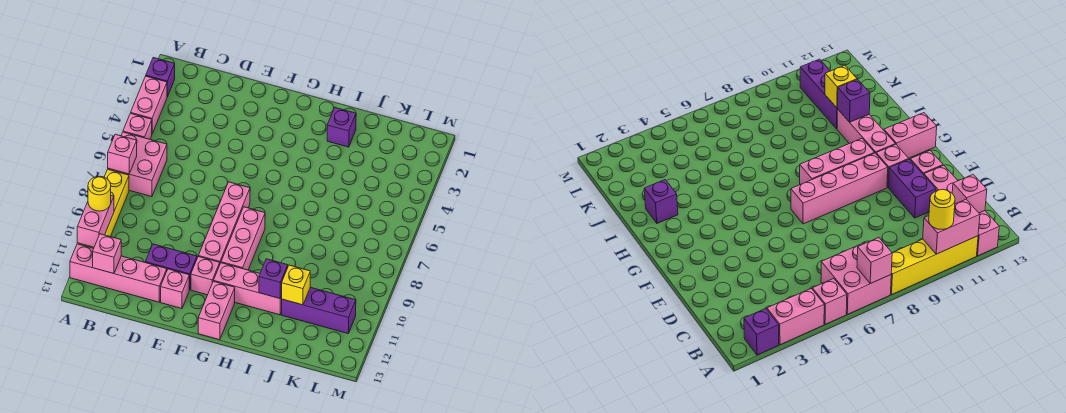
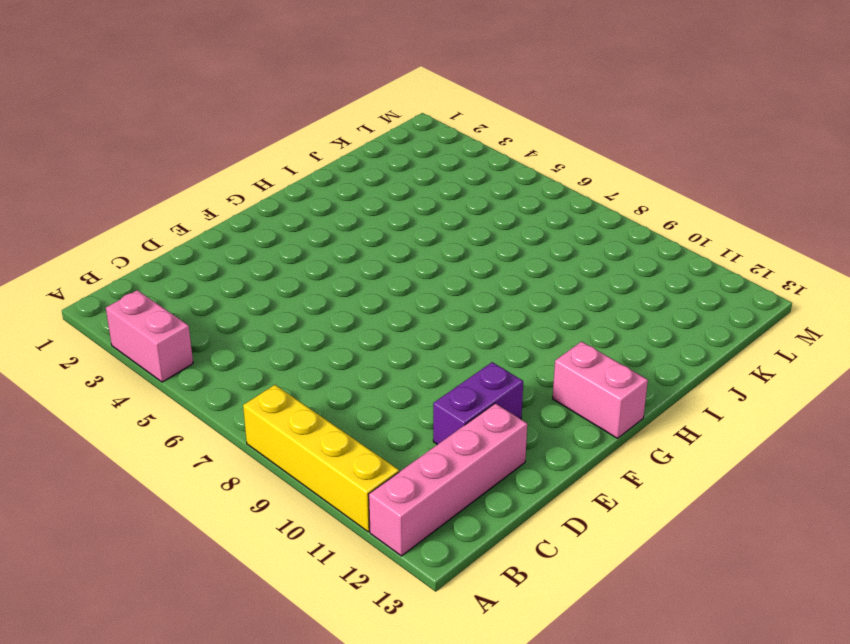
none -> purple 1x1 brick [146,58,175,97]
none -> pink 1x1 brick [123,113,152,139]
none -> pink 2x2 brick [108,132,167,197]

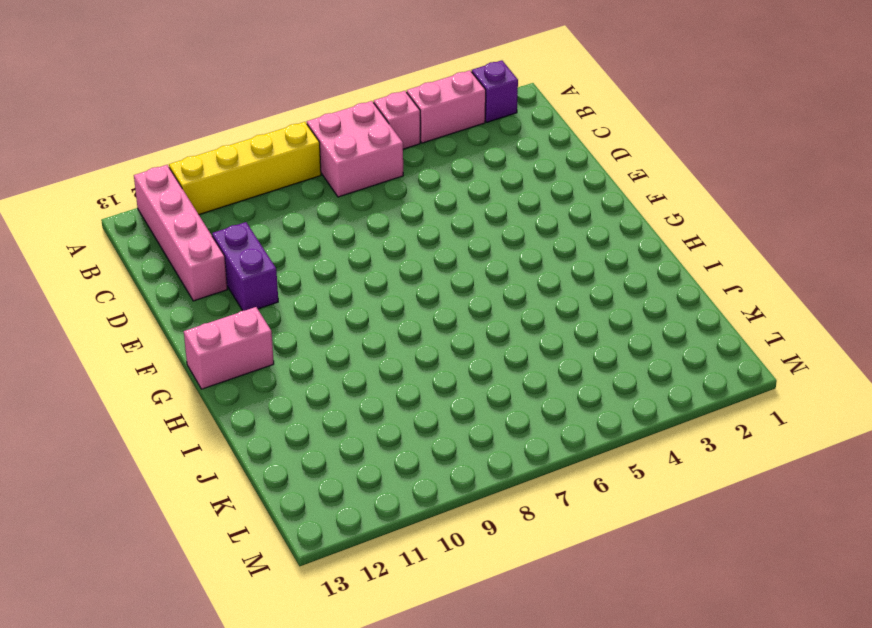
none -> pink 1x1 brick [161,269,189,309]
none -> pink 1x4 brick [198,182,250,263]
none -> pink 1x1 brick [191,257,220,295]

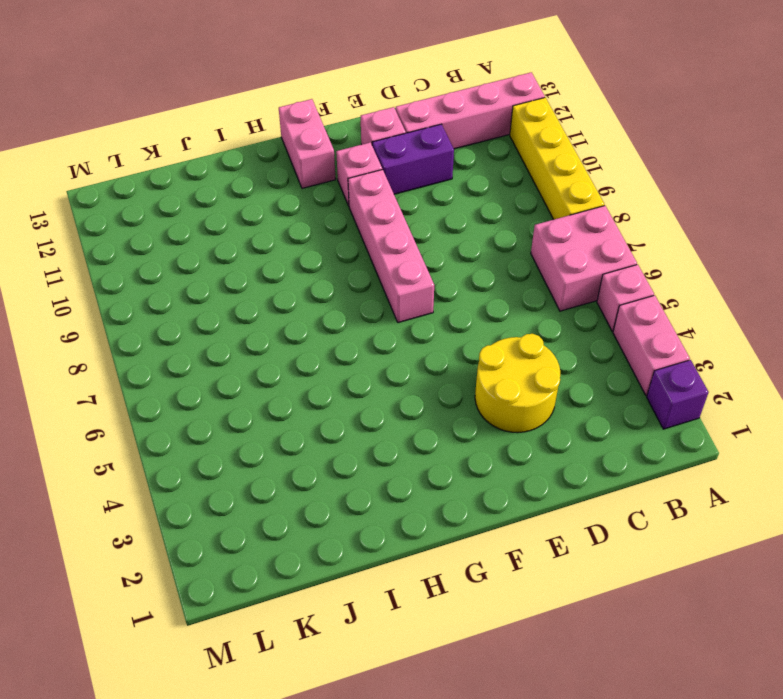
yellow 2x2 round brick [475,334,560,433] -> none
none -> pink 1x3 brick [221,207,265,270]
none -> pink 1x3 brick [214,263,282,315]
none -> purple 1x1 brick [327,108,356,147]

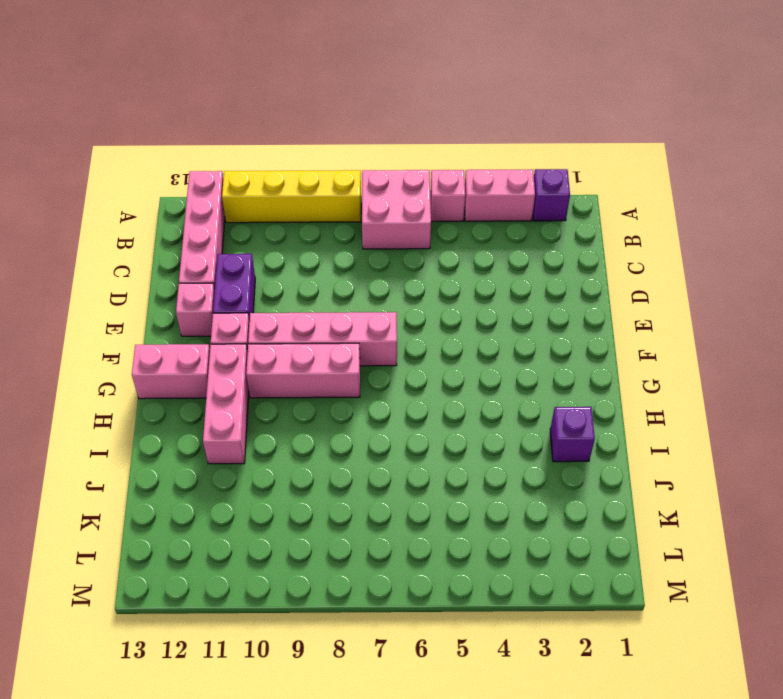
none -> purple 1x3 brick [282,287,356,333]
none -> pink 1x1 brick [108,134,137,174]
none -> pink 1x2 brick [77,195,114,247]

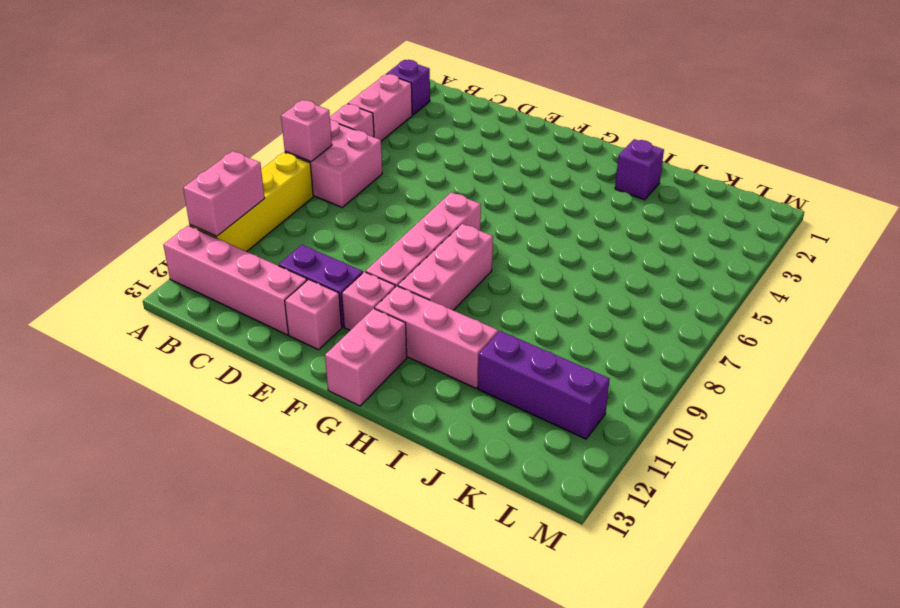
none -> pink 1x1 brick [93,234,121,274]
none -> purple 1x1 brick [259,259,288,298]
none -> yellow 1x1 brick [282,265,310,305]

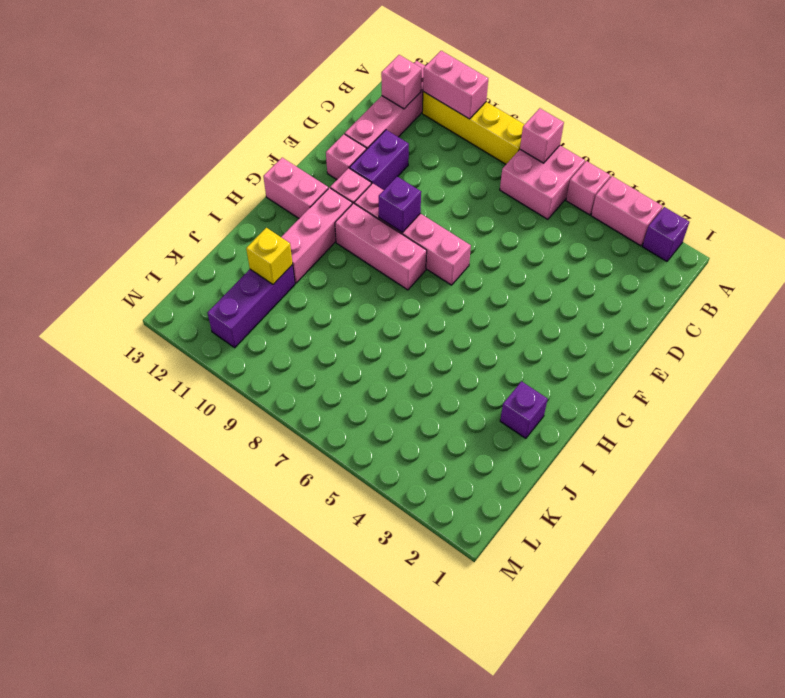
purple 1x1 brick [379,177,421,233] -> purple 1x1 brick moved to [259,259,288,298]
none -> yellow 1x1 round brick [88,176,111,211]

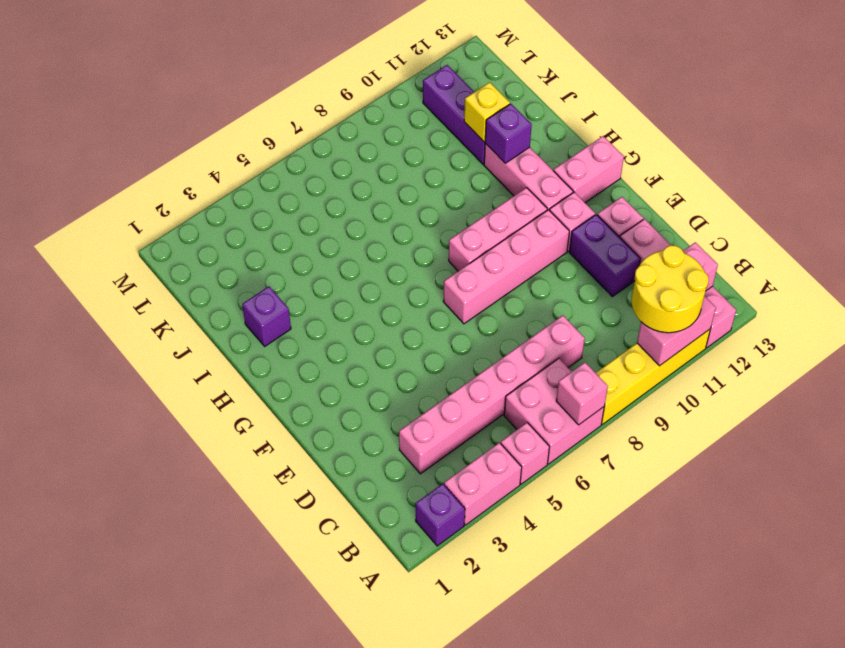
yellow 2x2 round brick [632,245,709,333] -> yellow 1x1 round brick [88,176,111,211]
pink 1x6 brick [399,315,585,474] -> none

